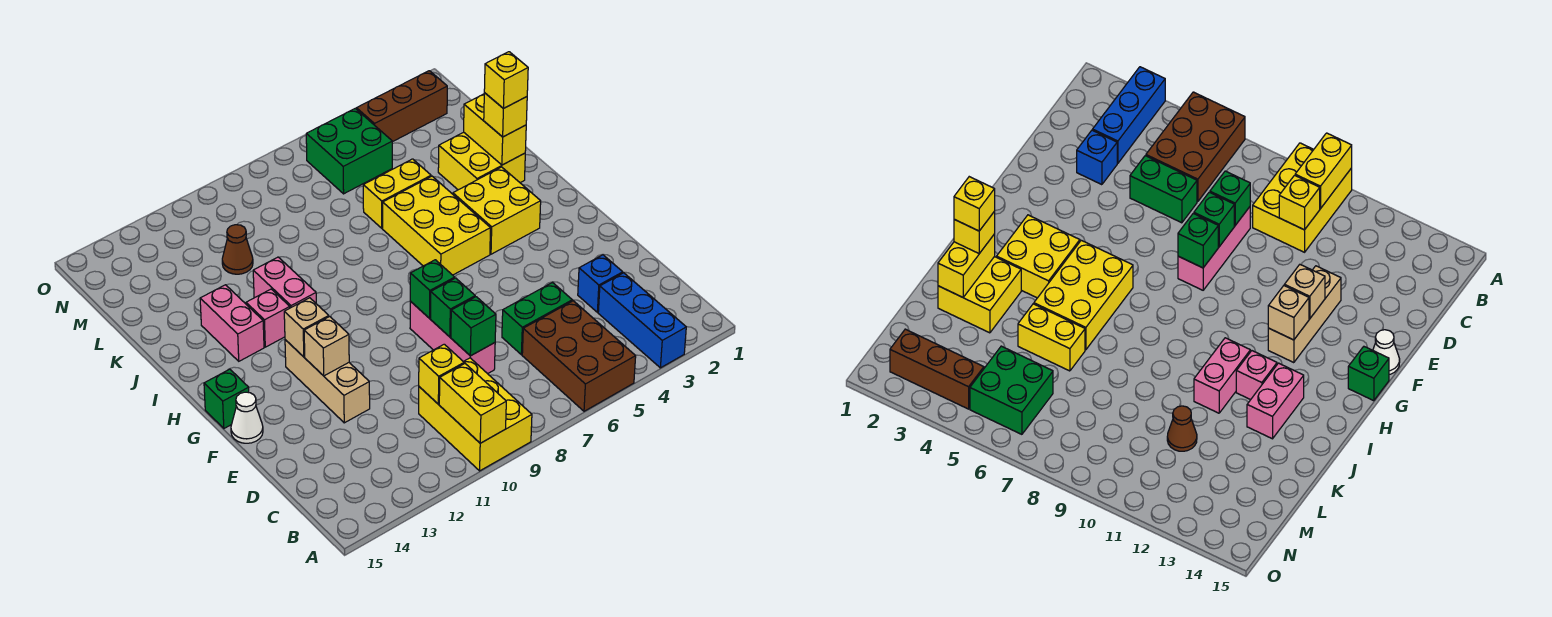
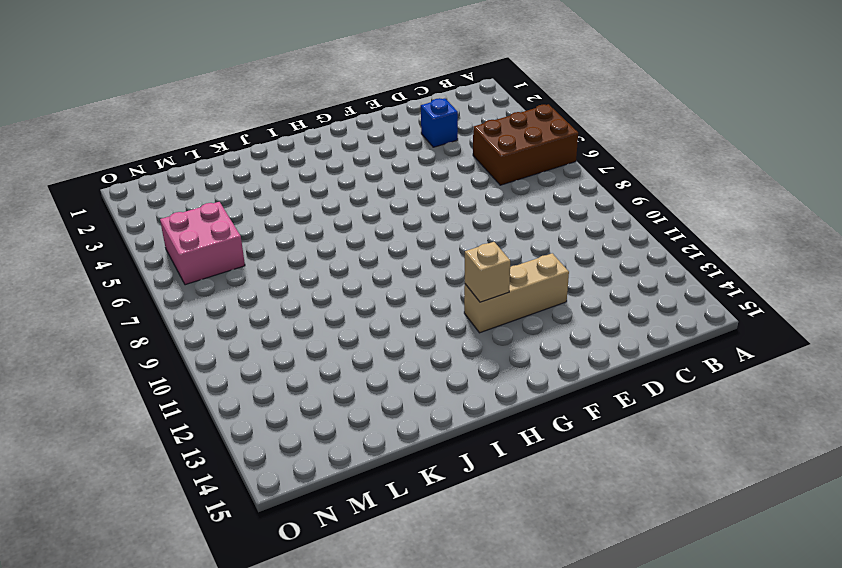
pink 2x2 brick [160,202,245,285] -> green 2x2 brick [306,109,392,194]
none -> blue 1x3 brick [598,273,686,368]
none -> yellow 2x3 brick [419,358,532,471]
none -> green 1x2 brick [502,283,572,355]

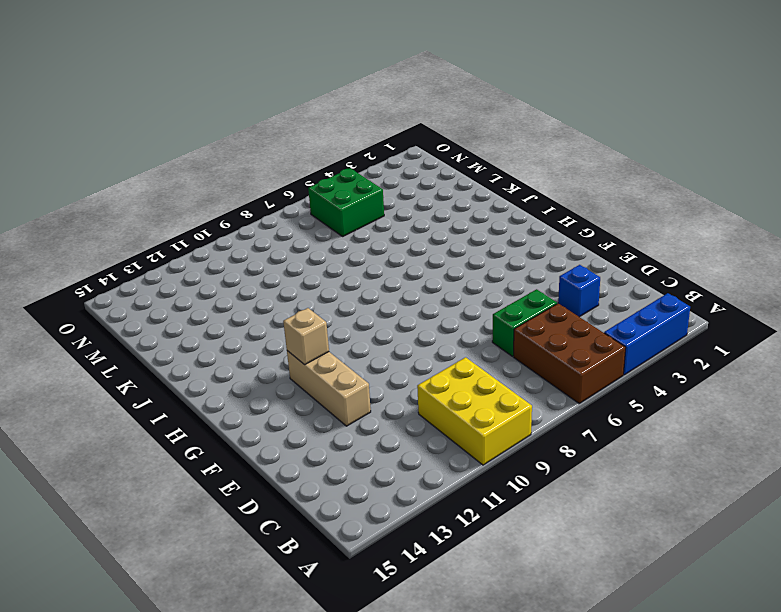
blue 1x3 brick [604,293,690,375] -> blue 1x3 brick turned to [598,273,686,368]
none -> pink 1x3 brick [410,301,495,374]
none -> white 1x1 cone [231,392,263,443]
none -> green 1x1 brick [204,369,249,428]

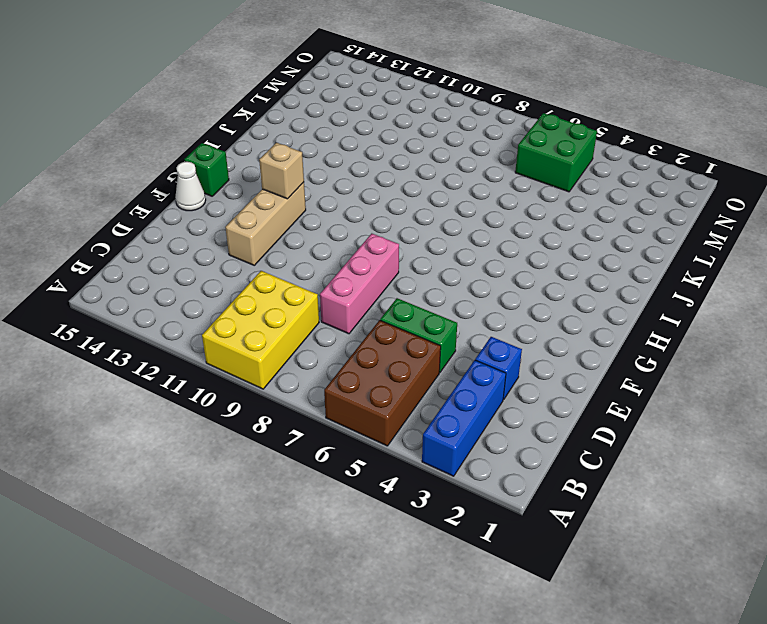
none -> yellow 2x2 brick [453,167,541,254]
none -> yellow 2x3 brick [383,176,490,275]
none -> pink 1x2 brick [253,257,316,308]

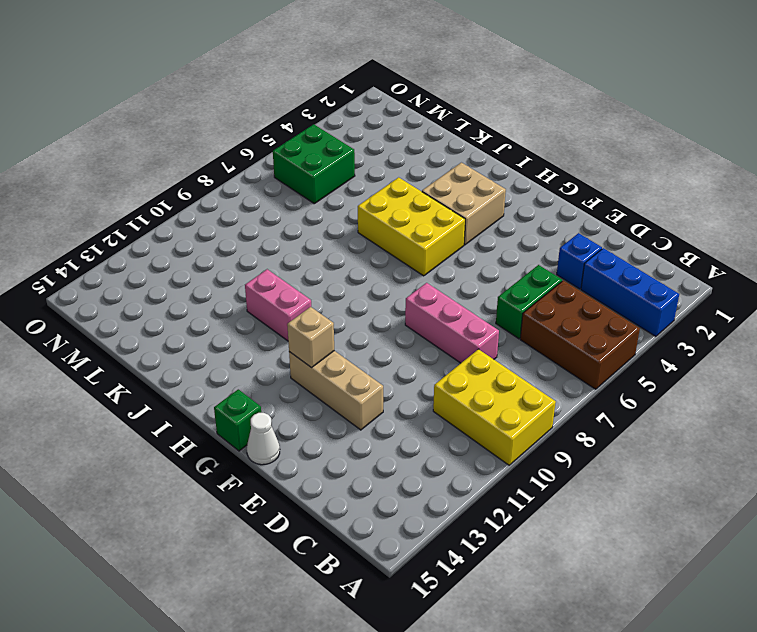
tan 2x2 brick [422,163,506,245] -> yellow 2x2 brick [453,167,541,254]
none -> pink 1x1 brick [246,289,290,347]
none -> pink 1x2 brick [200,285,264,361]
none -> yellow 2x2 brick [438,132,525,190]

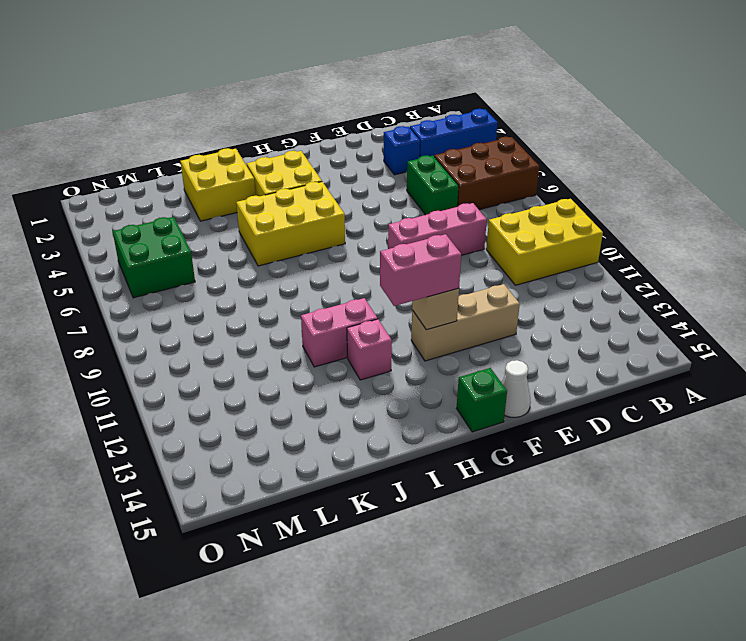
pink 1x2 brick [380,234,461,306] -> pink 1x2 brick moved to [200,285,264,361]
none -> yellow 1x2 brick [363,159,431,228]
none -> brown 1x1 cone [222,225,253,274]
none -> brown 1x3 brick [356,71,447,142]

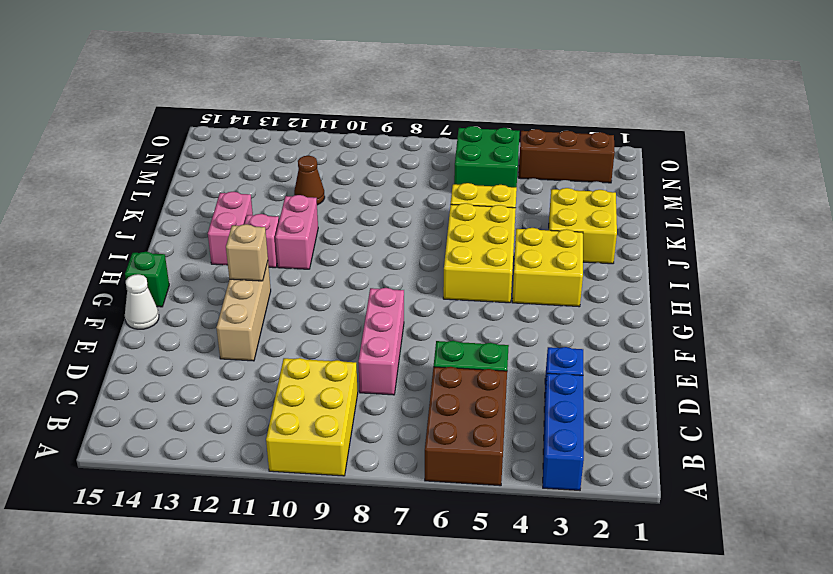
none -> yellow 1x2 brick [439,364,506,443]
none -> yellow 1x1 brick [419,344,464,404]
none -> green 1x1 brick [451,297,496,356]

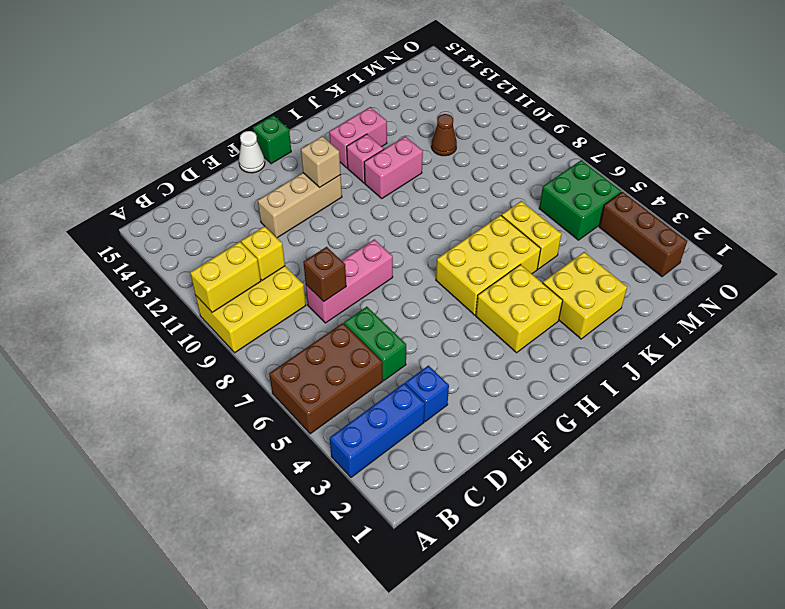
brown 1x1 brick [303,247,346,302] -> green 1x1 brick [451,297,496,356]
none -> green 1x1 brick [430,278,475,337]
none -> green 1x1 brick [410,260,455,318]
none -> tan 1x1 brick [304,317,349,376]

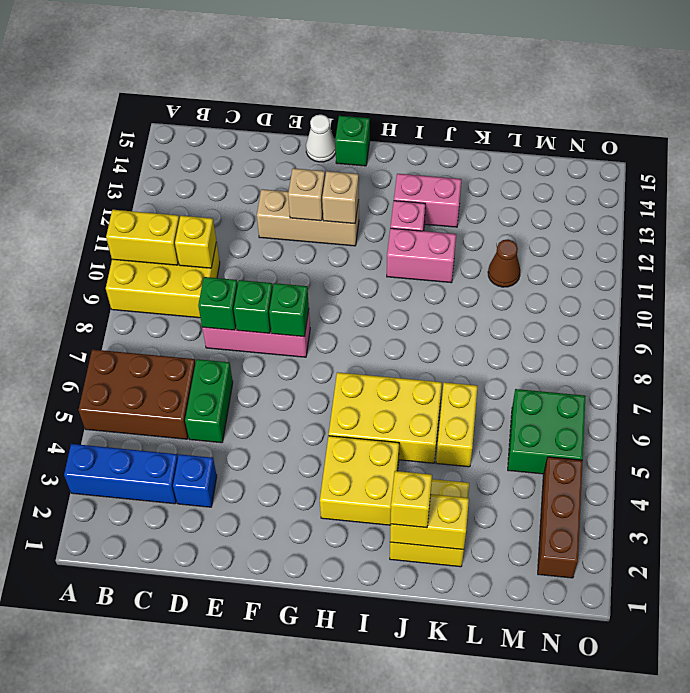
none -> yellow 1x1 brick [484,52,528,109]

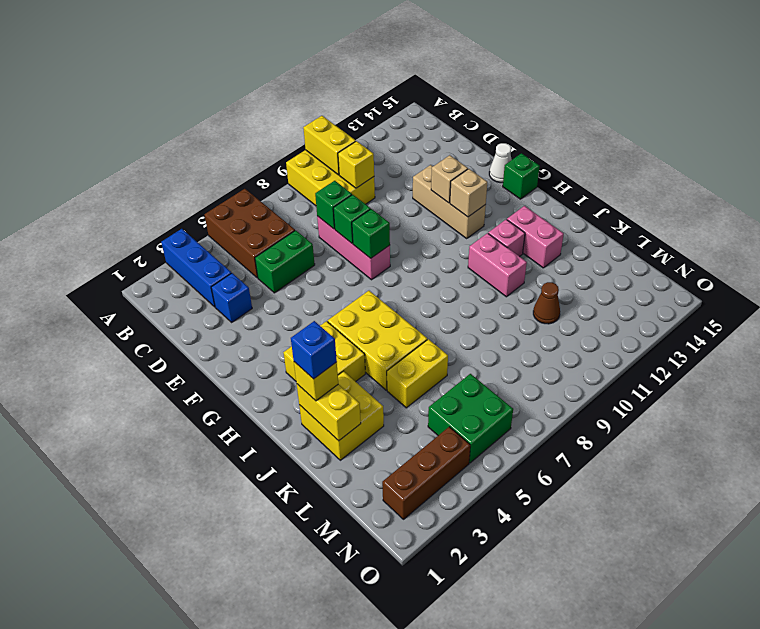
blue 1x1 brick [291,321,337,379] -> yellow 1x1 brick [484,52,528,109]

